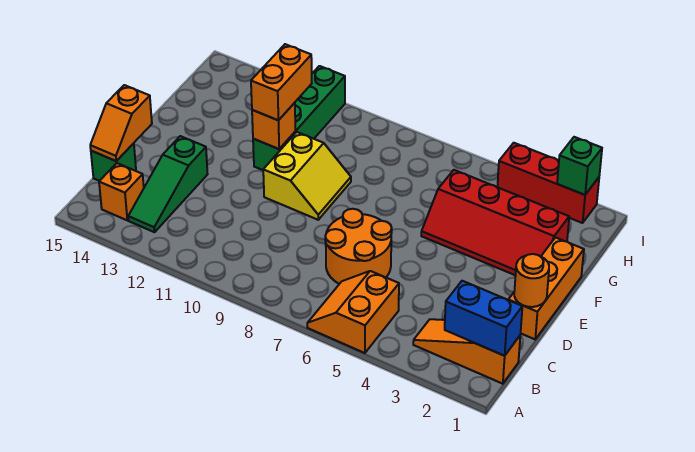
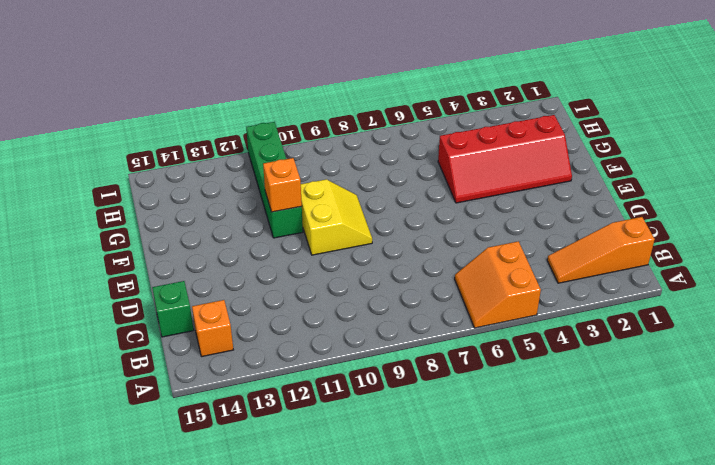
none -> green 1x3 slope [128,136,208,232]
none -> orange 2x2 round brick [325,209,392,284]
none -> orange 1x3 brick [509,238,584,339]

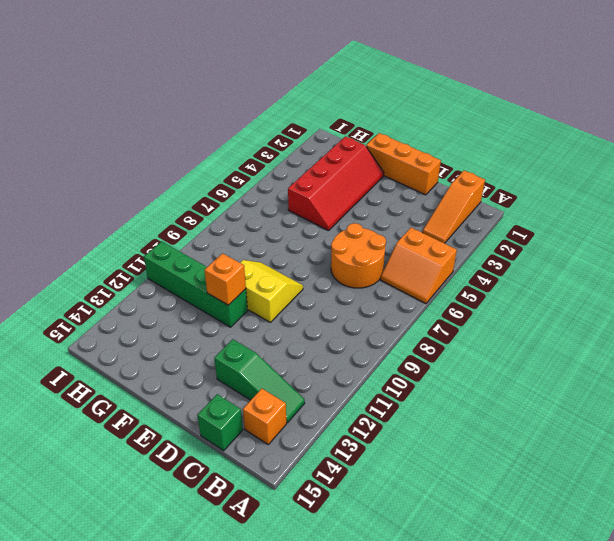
none -> red 1x3 brick [497,143,599,223]
none -> blue 1x2 brick [445,281,522,356]
none -> orange 1x2 slope [90,85,152,161]

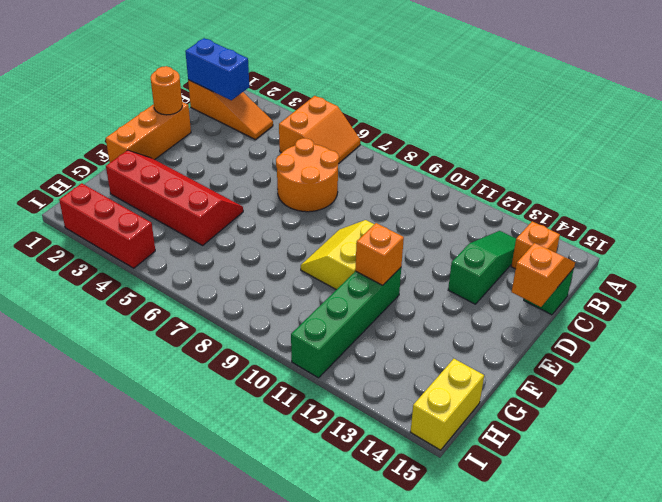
yellow 1x2 brick [411,359,484,450] -> none
none -> green 1x1 brick [557,137,602,195]
none -> orange 1x2 brick [251,44,312,120]

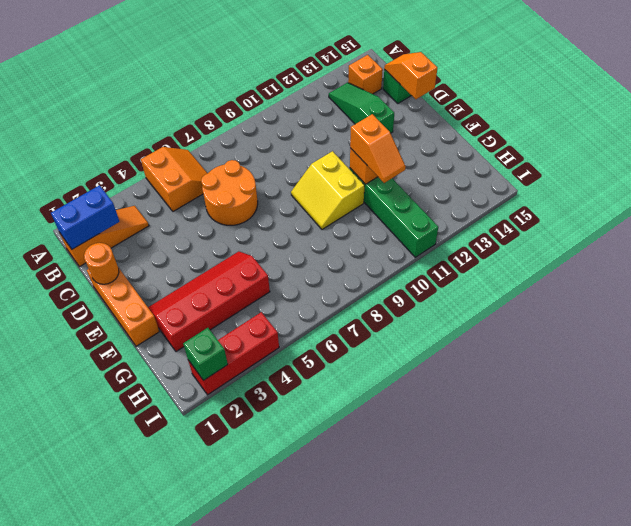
orange 1x2 slope [350,114,406,183] -> orange 1x2 brick [251,44,312,120]

